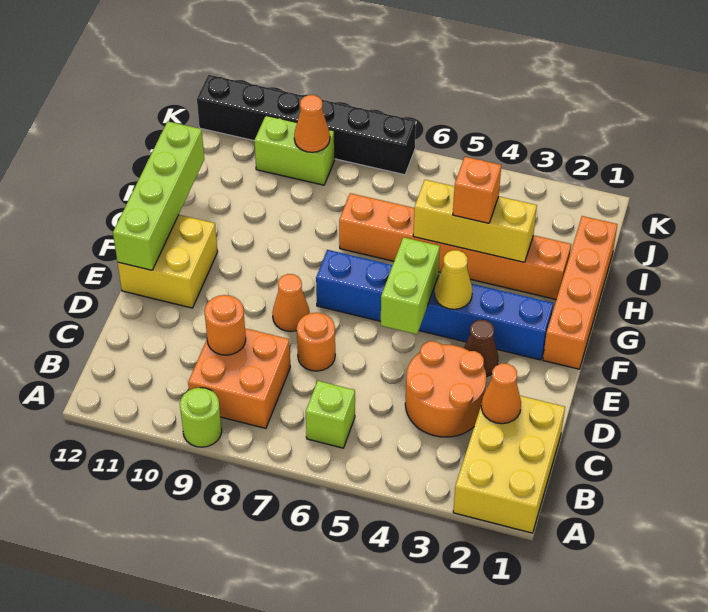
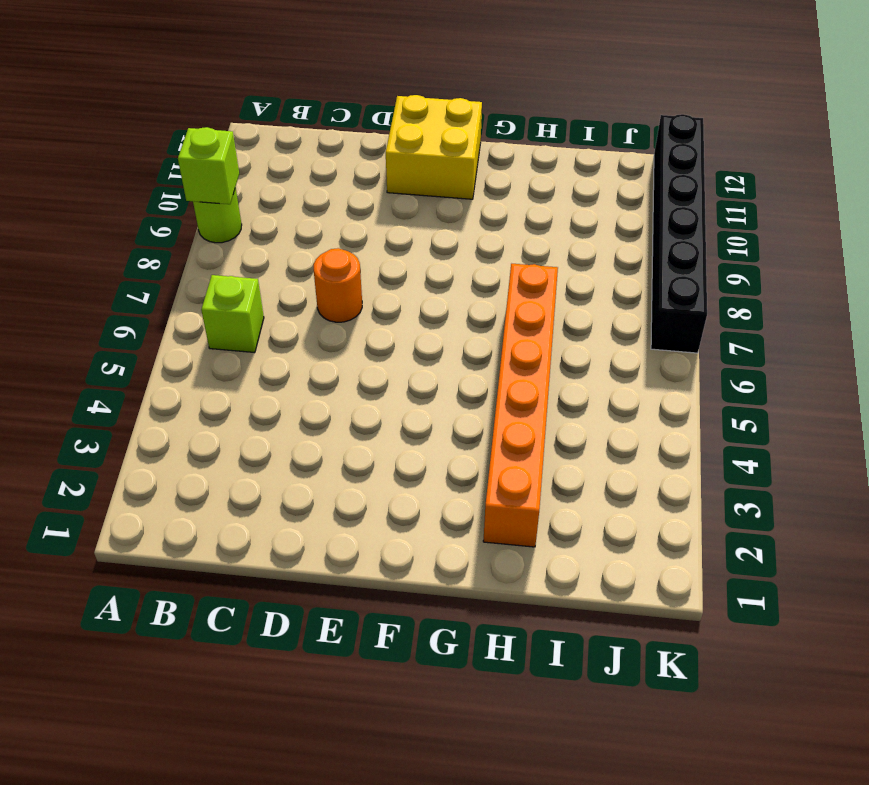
lime 1x1 brick [178,127,239,204] -> none
none -> yellow 2x3 brick [453,396,565,533]
none -> orange 2x2 brick [188,328,290,428]
none -> orange 2x2 round brick [405,341,486,437]

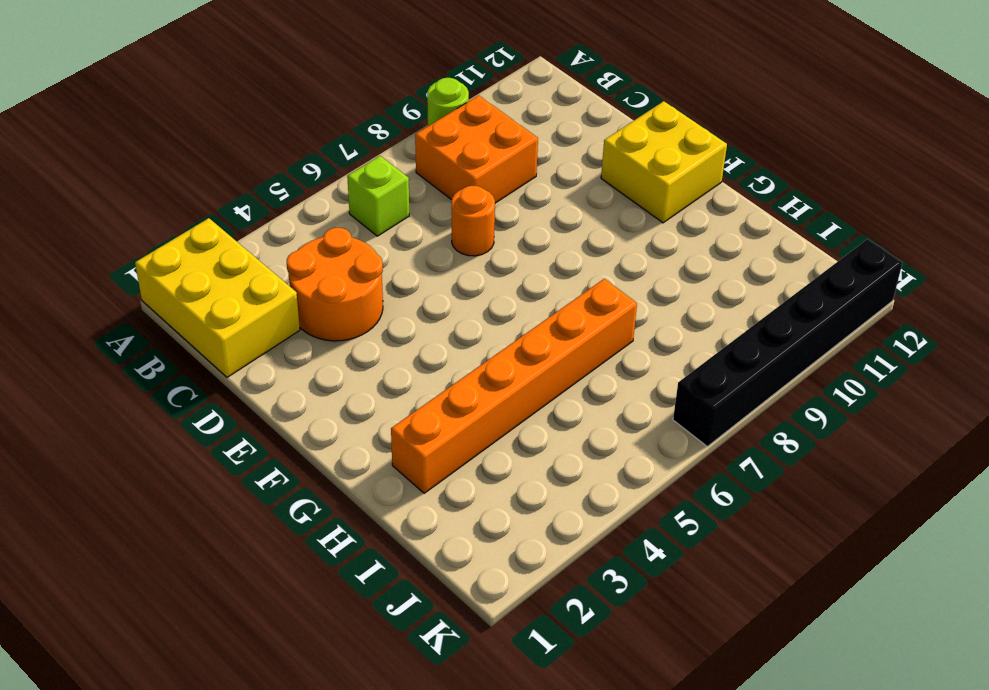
none -> brown 1x1 cone [464,320,499,377]
none -> orange 1x1 cone [272,274,310,332]
none -> orange 1x4 brick [543,216,618,369]

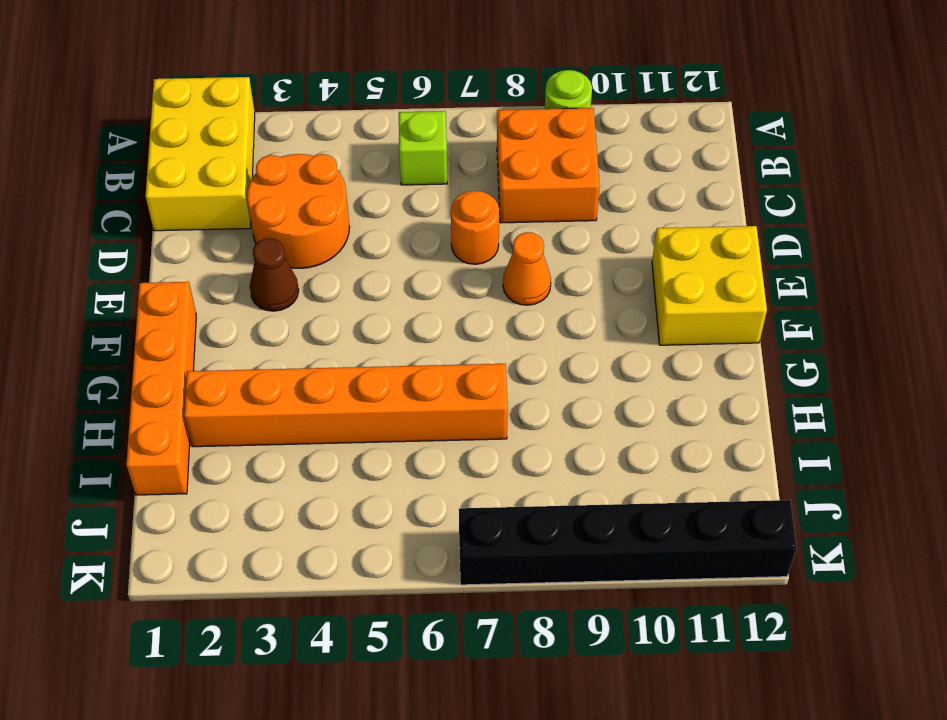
none -> blue 1x6 brick [316,250,553,360]
none -> lime 1x2 brick [254,116,335,185]
none -> orange 1x1 cone [481,363,521,424]

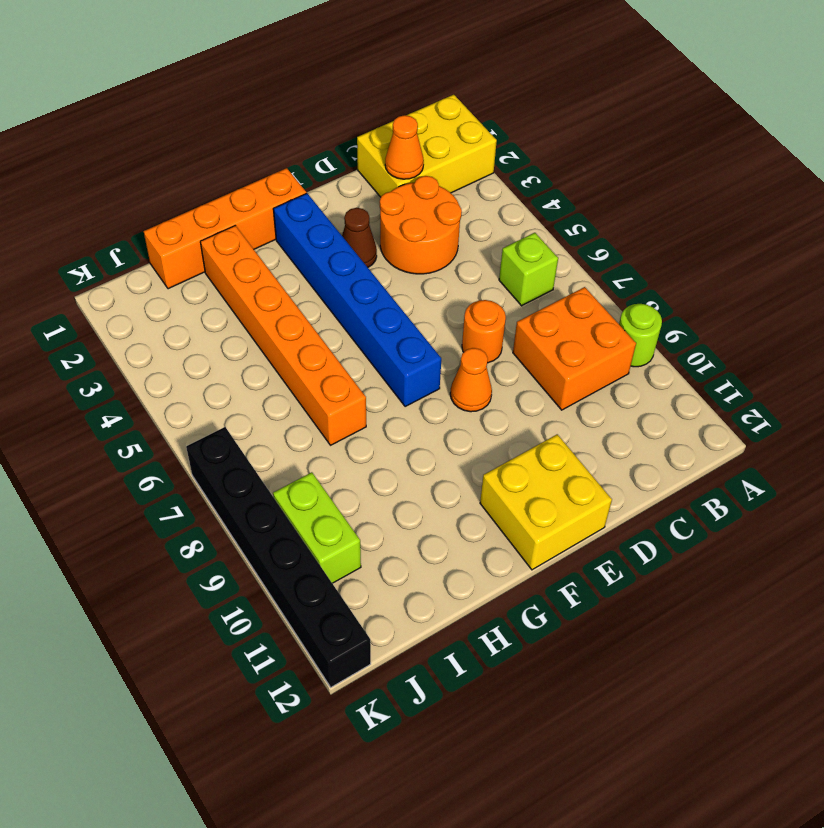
none -> orange 1x1 round brick [204,295,246,355]
none -> lime 1x2 brick [381,237,440,334]
none -> lime 1x4 brick [113,121,204,270]

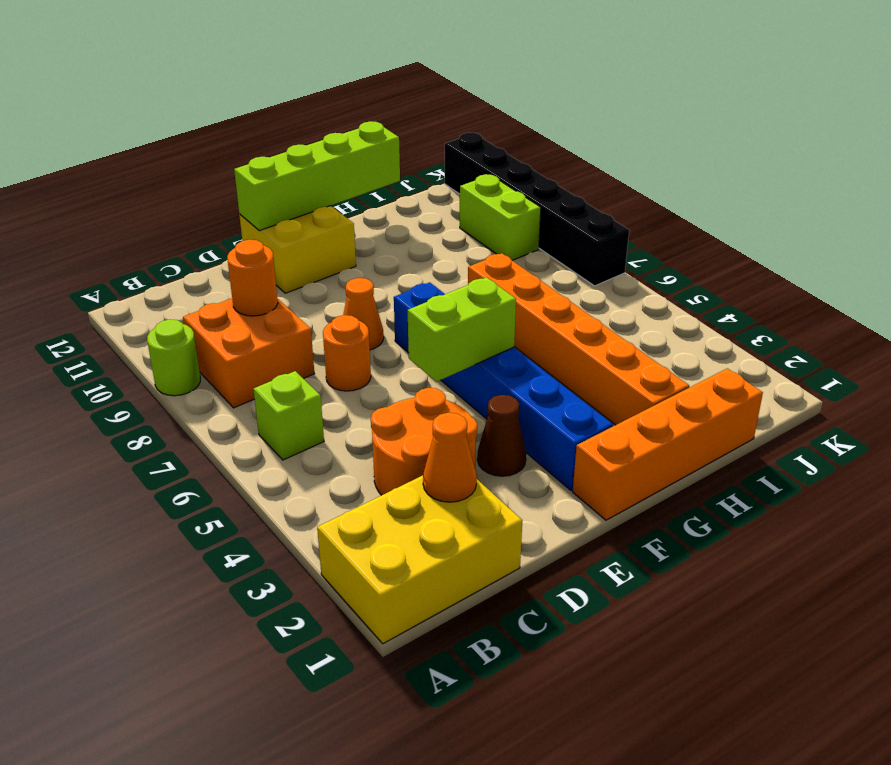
none -> yellow 1x1 cone [434,250,473,309]
none -> yellow 1x3 brick [413,180,537,262]
none -> orange 1x1 cone [294,95,330,152]

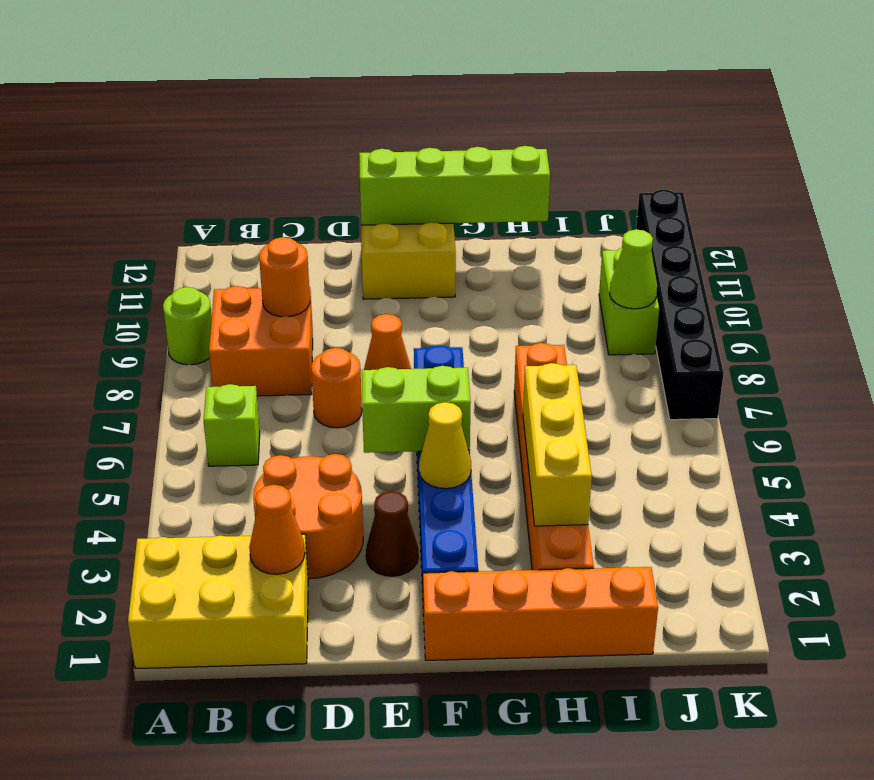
lime 1x1 cone [610,229,657,309] -> orange 1x1 cone [294,95,330,152]
none -> orange 1x1 brick [453,157,501,223]

